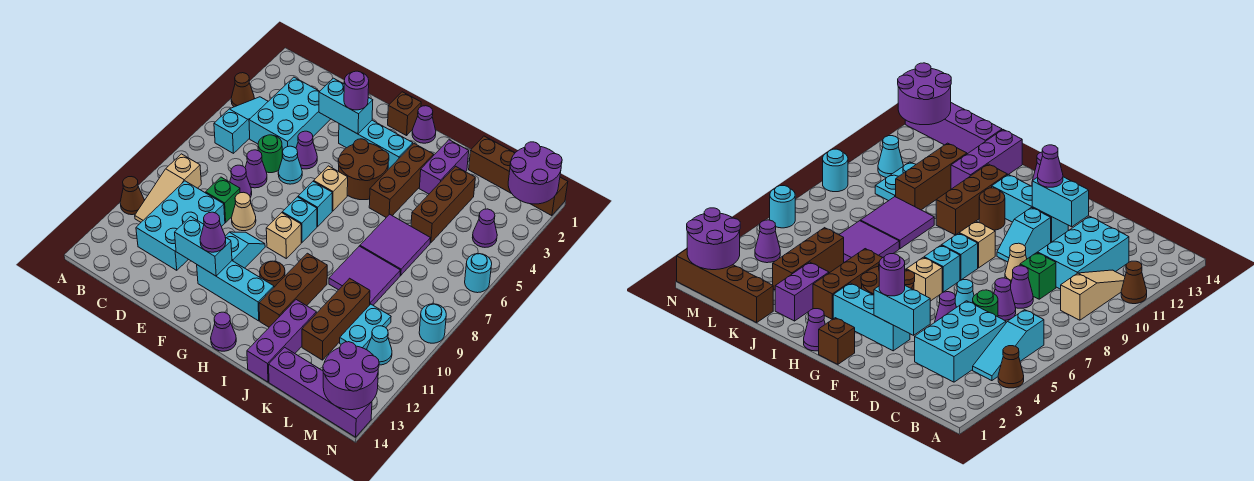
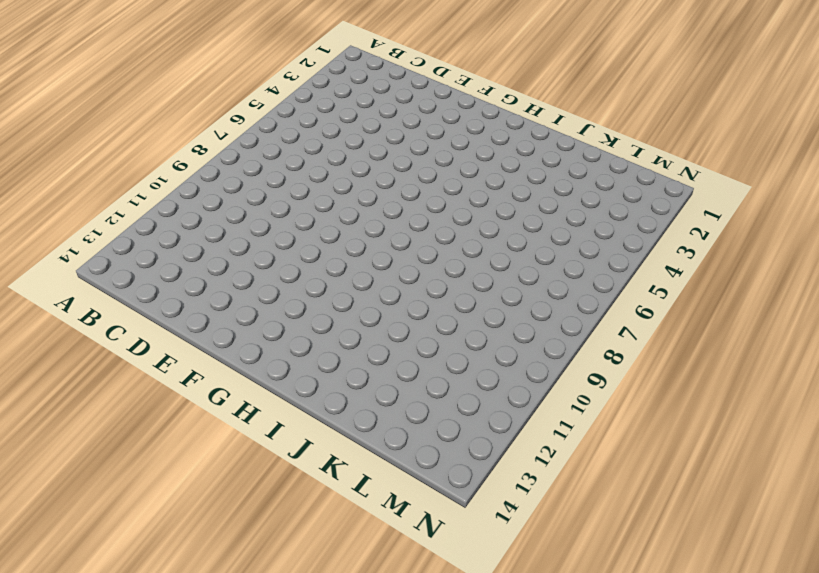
none -> brown 1x1 cone [231,73,254,107]
none -> brown 1x1 cone [120,177,144,215]
none -> cyan 1x3 slope [214,97,268,153]
none -> tan 1x3 slope [135,154,201,222]

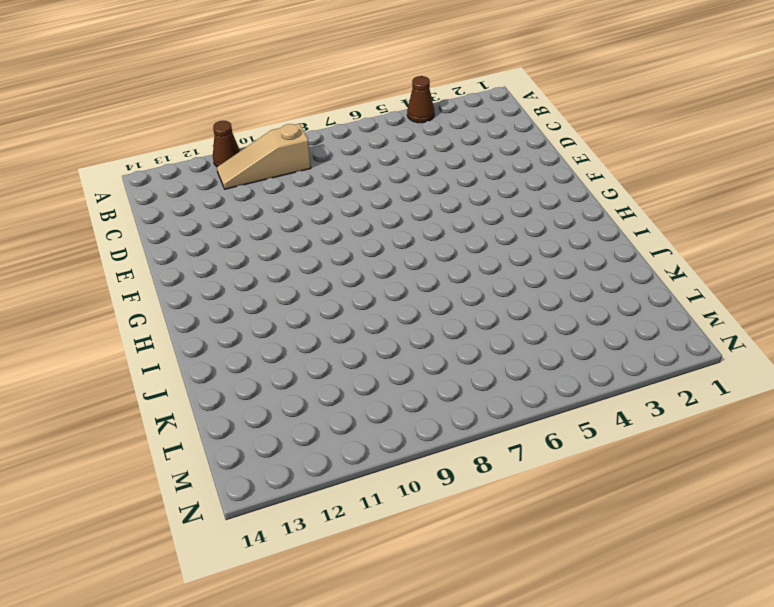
none -> cyan 1x3 slope [214,97,268,153]
none -> cyan 2x3 brick [249,77,330,157]
none -> cyan 2x3 brick [136,181,225,270]
none -> green 1x1 round brick [258,135,282,173]

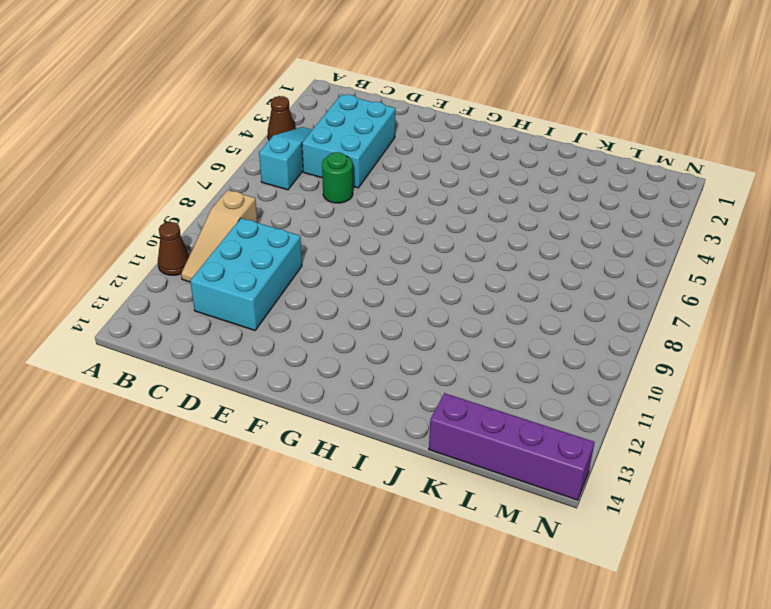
none -> purple 1x1 cone [245,150,267,188]
none -> purple 1x1 cone [230,165,252,198]
none -> green 1x1 brick [206,177,240,222]
none -> purple 1x1 cone [296,131,317,169]

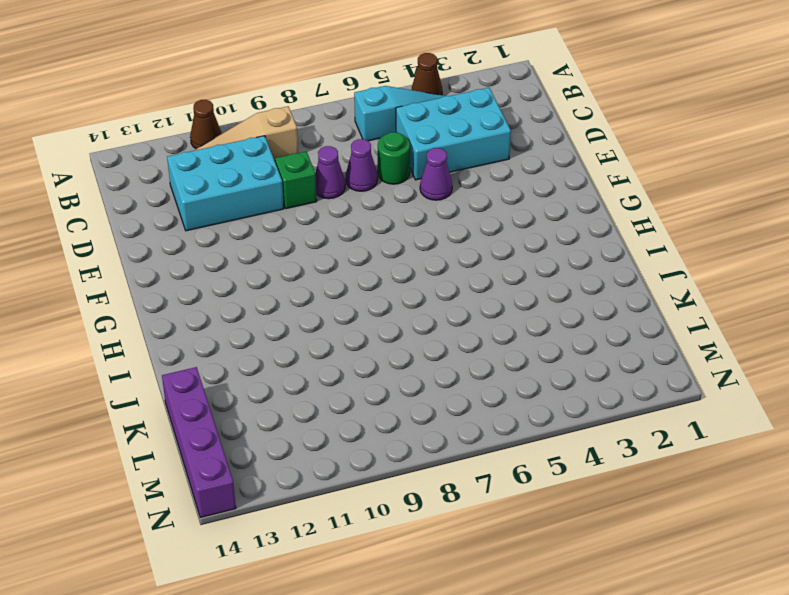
none -> cyan 1x1 cone [278,146,302,184]
none -> tan 1x1 cone [231,192,256,231]
none -> cyan 1x3 brick [339,120,413,169]
none -> cyan 1x2 slope [225,232,265,268]

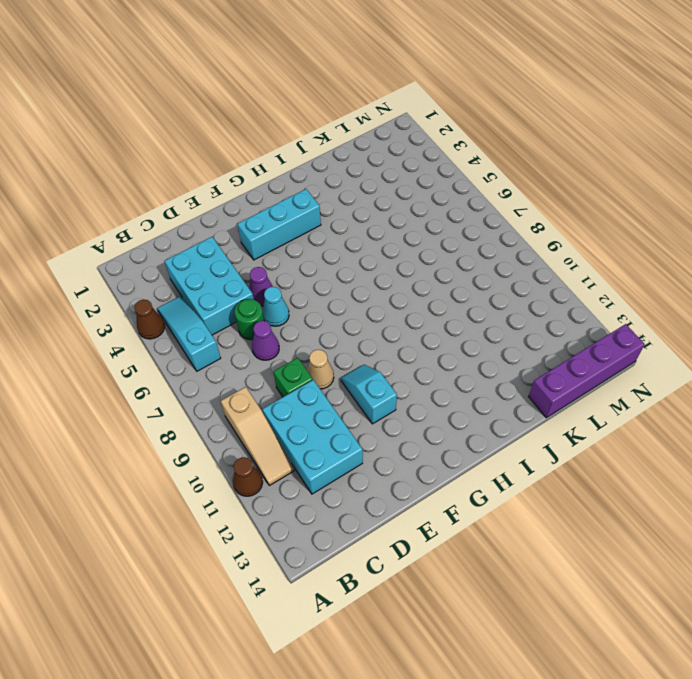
none -> purple 1x1 cone [230,165,252,198]
none -> cyan 1x3 brick [197,261,274,321]
none -> brown 1x1 brick [388,92,421,136]
none -> brown 2x2 round brick [338,139,389,200]

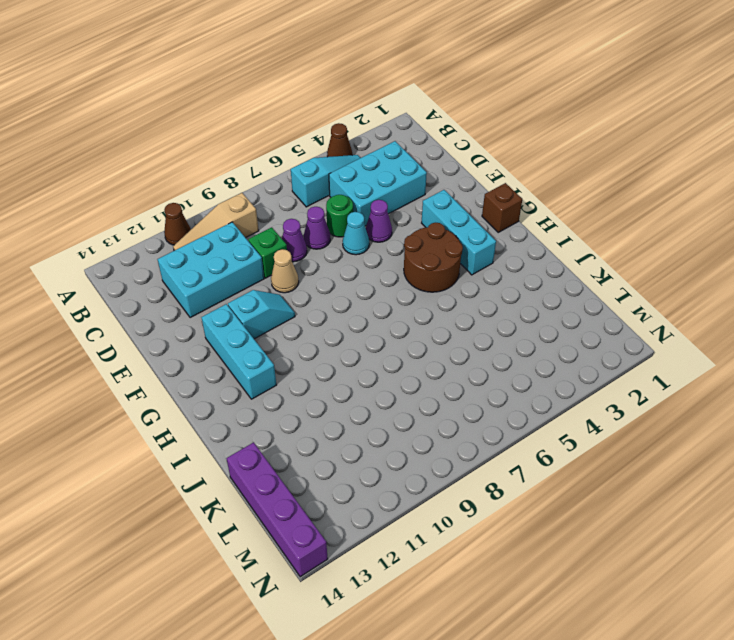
none -> tan 1x1 brick [314,166,348,211]
none -> cyan 1x1 brick [298,181,332,227]
none -> cyan 1x1 brick [282,197,317,242]
none -> tan 1x1 brick [266,213,301,258]

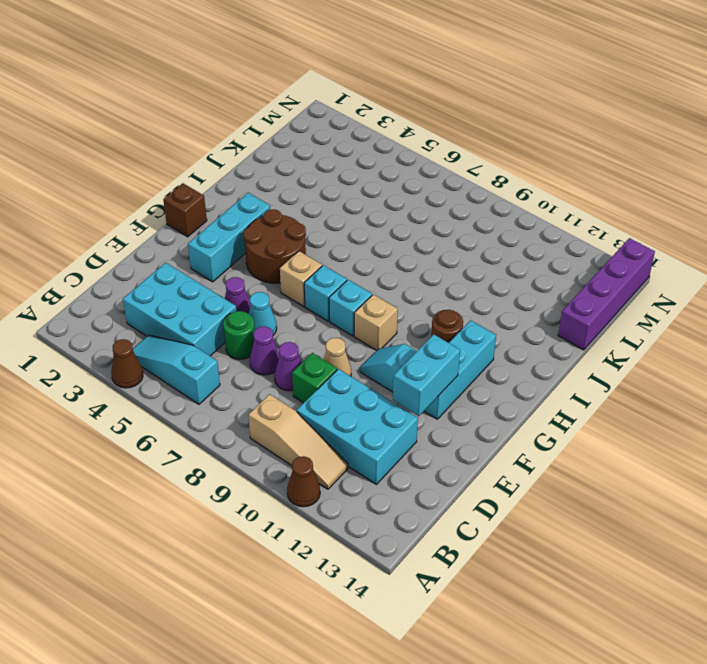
none -> purple 1x1 cone [412,106,436,143]
none -> purple 1x1 cone [211,312,236,351]
none -> brown 1x3 brick [369,144,434,217]
none -> brown 1x3 brick [259,253,327,327]

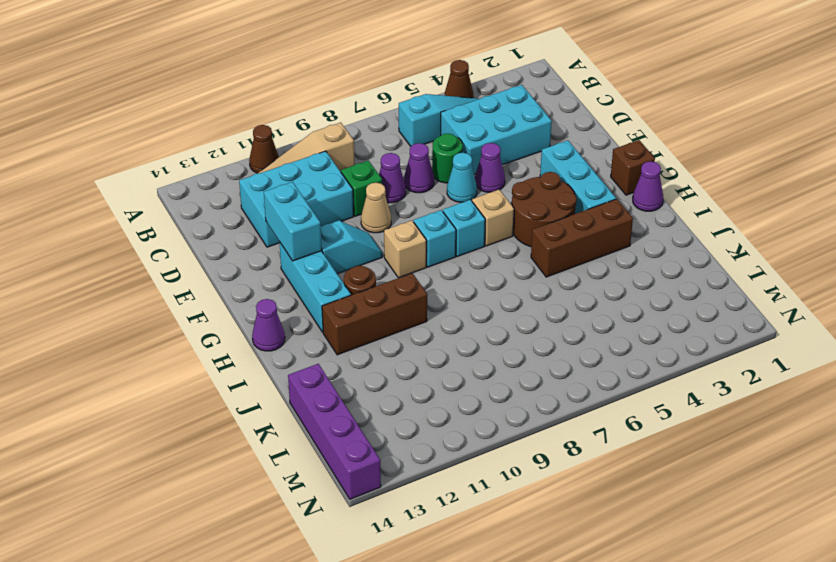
none -> purple 1x2 brick [419,140,469,194]
none -> purple 2x2 tile [360,214,431,275]
none -> purple 2x2 tile [329,246,400,305]
none -> purple 1x3 brick [247,300,316,382]

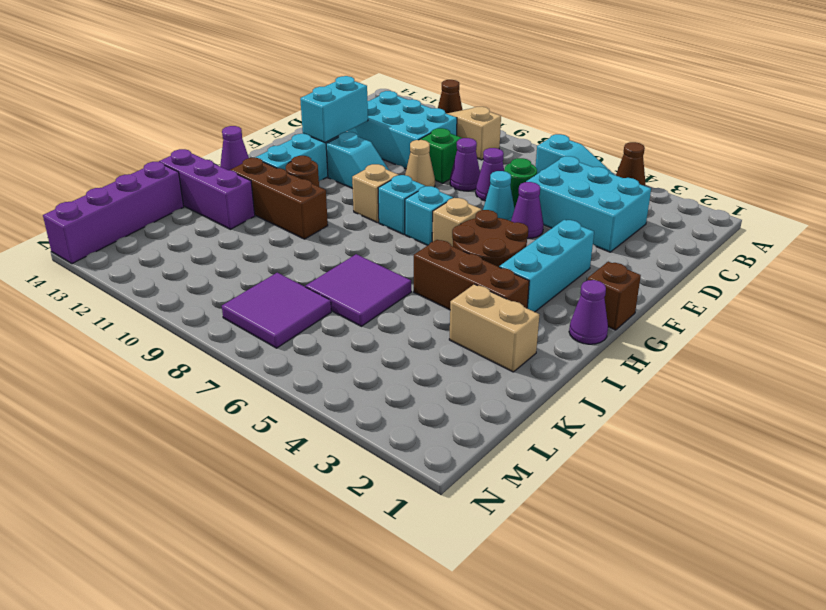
tan 1x2 brick [449,284,539,372] -> purple 1x2 brick [419,140,469,194]
purple 2x2 tile [222,273,331,348] -> purple 2x2 tile moved to [329,246,400,305]
none -> brown 1x4 brick [469,136,568,216]
none -> brown 1x3 brick [411,166,475,243]
none -> brown 1x3 brick [302,278,370,360]
none -> cyan 1x2 plate [340,304,391,350]

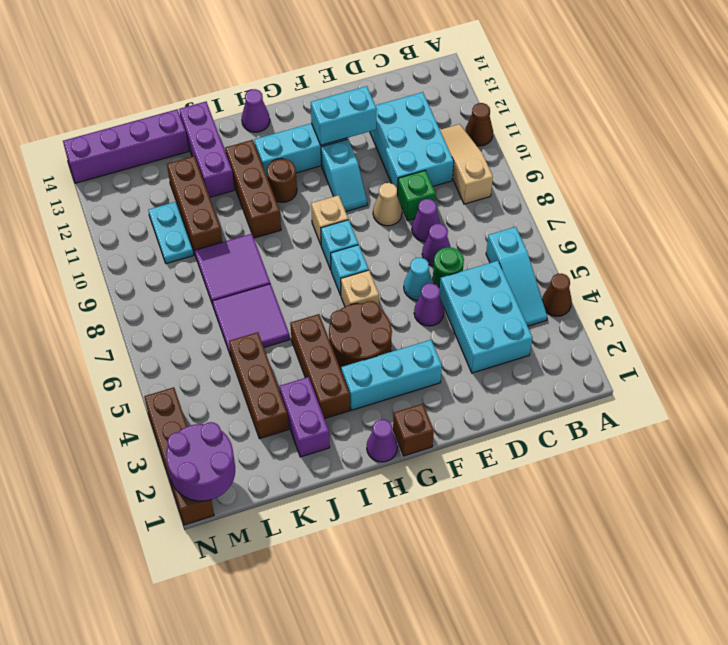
brown 1x4 brick [144,387,214,525] -> brown 1x4 brick turned to [469,136,568,216]
none -> purple 1x1 cone [472,209,497,247]
none -> cyan 1x1 cone [367,326,392,365]
none -> cyan 1x1 round brick [465,254,492,293]
none -> cyan 1x1 round brick [419,304,446,343]

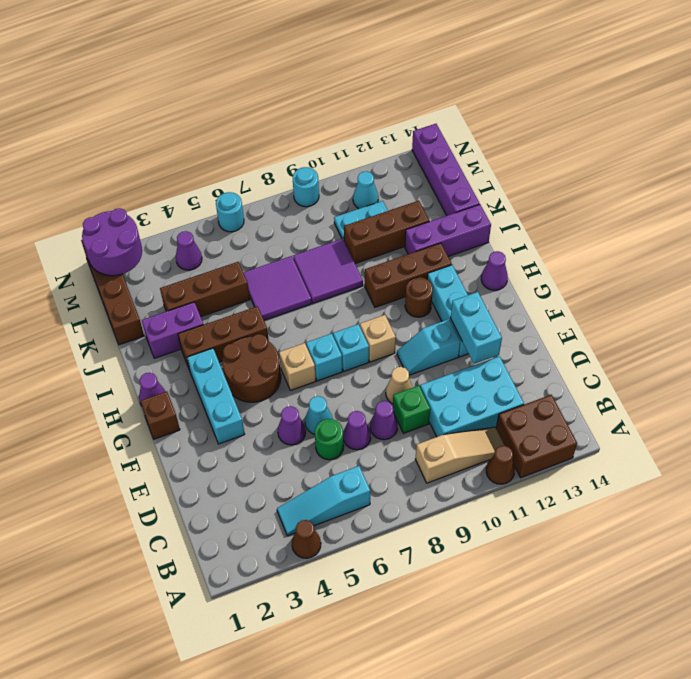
brown 2x2 brick [496,395,577,478] -> none
none -> cyan 2x3 brick [249,77,330,157]
none -> cyan 1x2 brick [319,78,373,134]
none -> purple 2x2 round brick [323,342,379,410]
none -> purple 1x1 round brick [344,71,369,110]

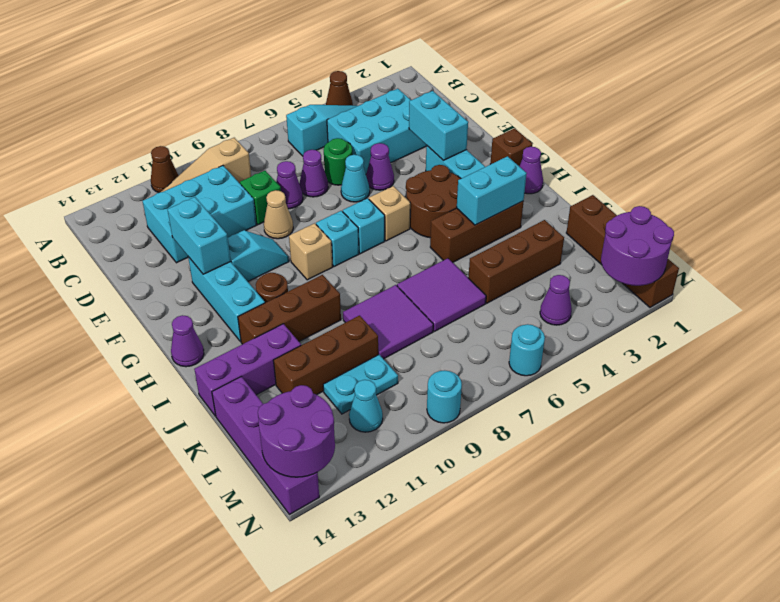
cyan 1x2 brick [457,156,527,225] -> none
none -> purple 1x2 brick [419,140,469,194]
none -> purple 1x1 round brick [344,71,369,110]
none -> purple 1x1 cone [200,212,226,252]

